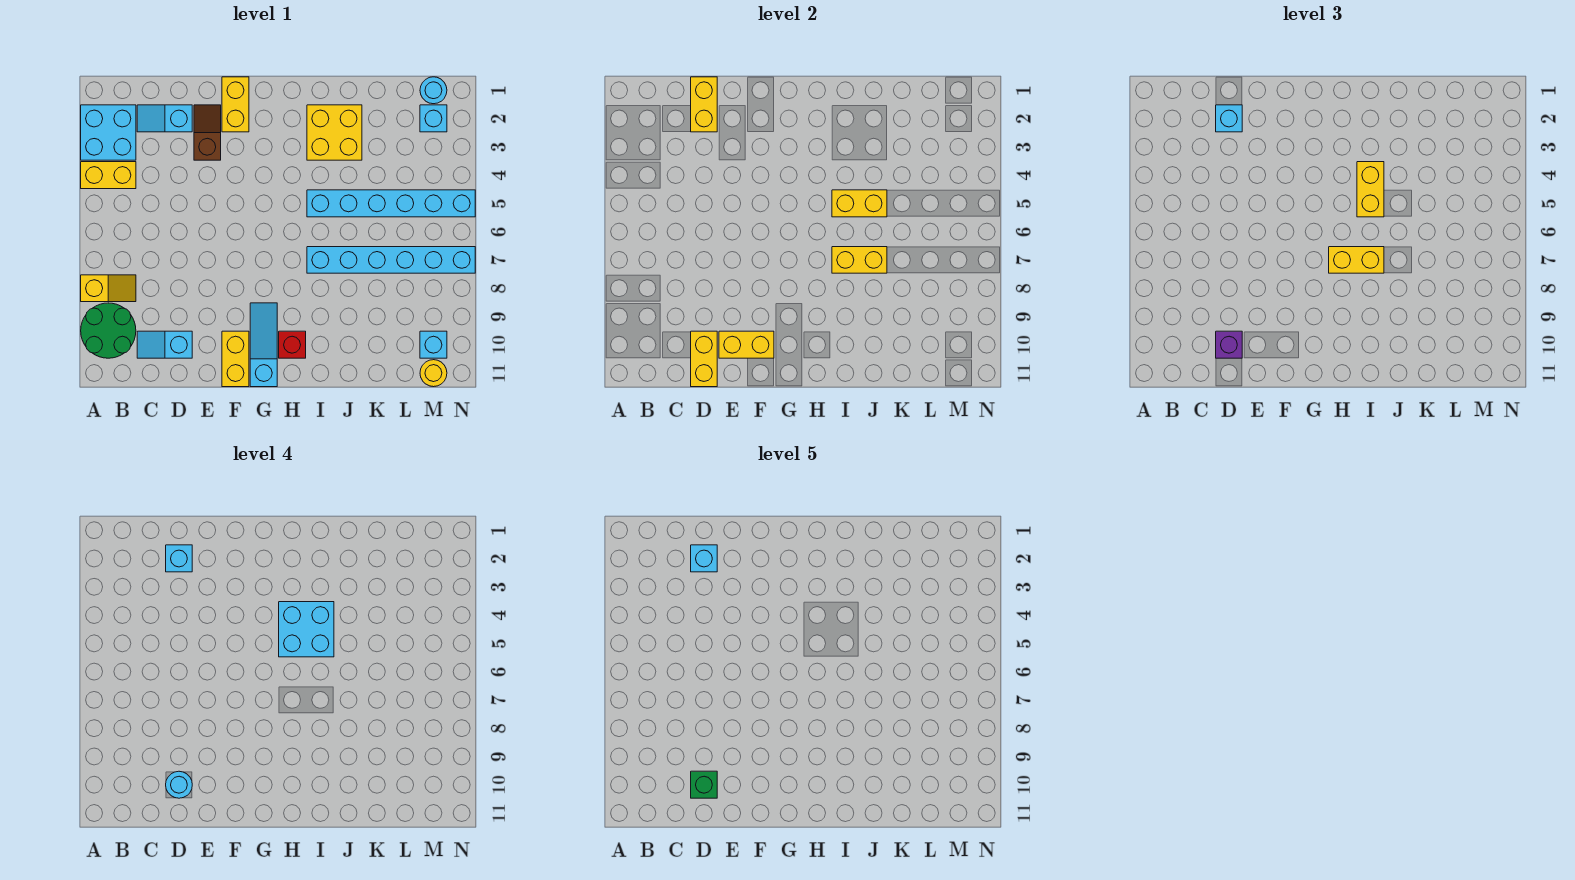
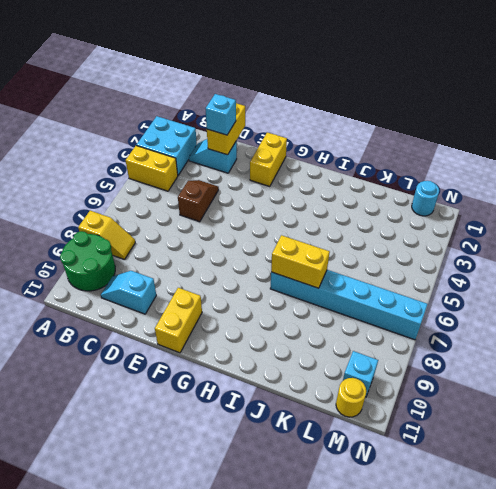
brown 1x2 slope [178,180,219,222] -> brown 1x2 slope moved to [194,105,221,160]
none -> cyan 1x3 slope [250,303,277,387]
none -> red 1x1 brick [279,331,306,358]
none -> yellow 2x2 brick [307,105,362,160]
none -> cyan 1x6 brick [307,190,475,217]

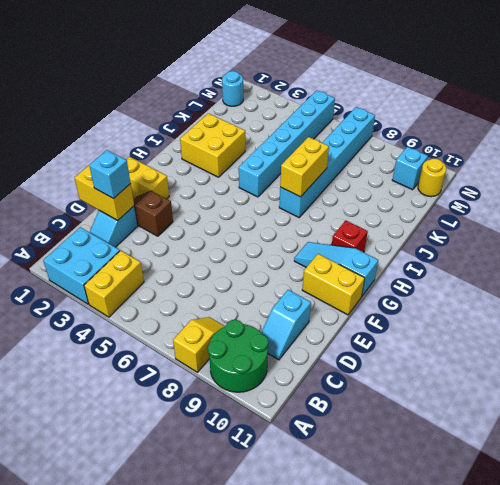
none -> cyan 1x1 brick [420,105,447,132]
none -> yellow 1x2 brick [691,331,717,387]
none -> yellow 1x2 brick [719,331,774,358]
none -> yellow 1x2 brick [832,190,887,217]

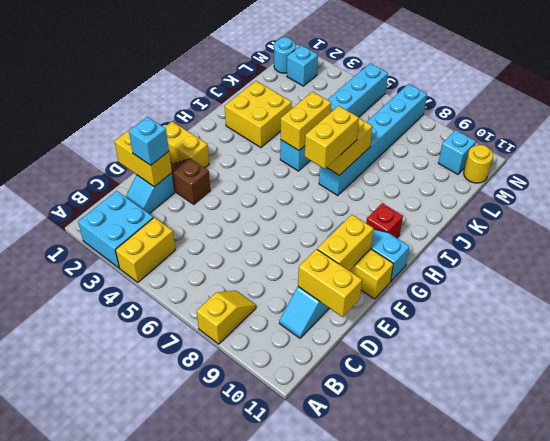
none -> green 2x2 round brick [81,303,136,358]
none -> purple 1x1 brick [1216,331,1242,358]
none -> yellow 1x2 brick [1357,162,1384,217]
none -> cyan 1x1 brick [166,545,192,572]

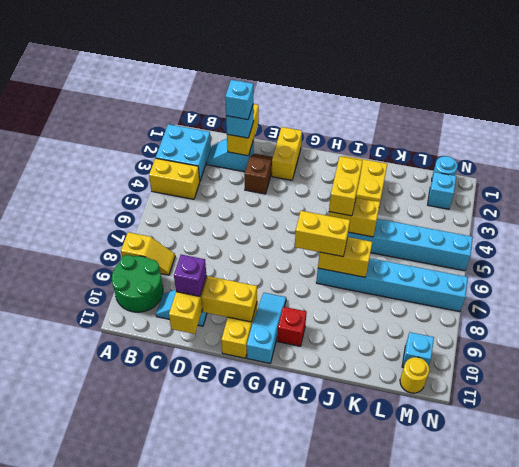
none -> cyan 1x1 round brick [166,771,192,798]
none -> cyan 2x2 brick [279,602,334,657]
none -> cyan 1x1 brick [691,545,717,572]
none -> green 1x1 brick [691,771,717,798]

